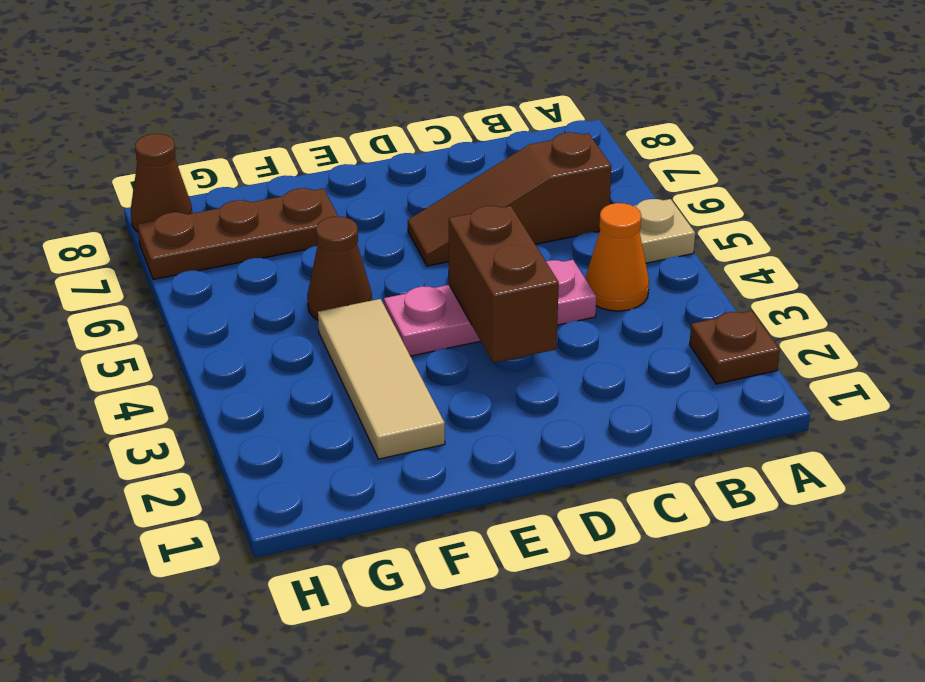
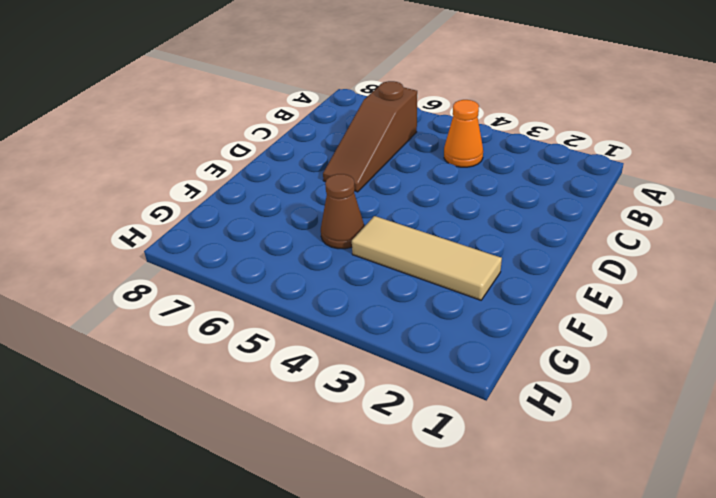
none -> brown 1x1 plate [690,311,780,384]
none -> tan 1x1 plate [634,199,695,263]

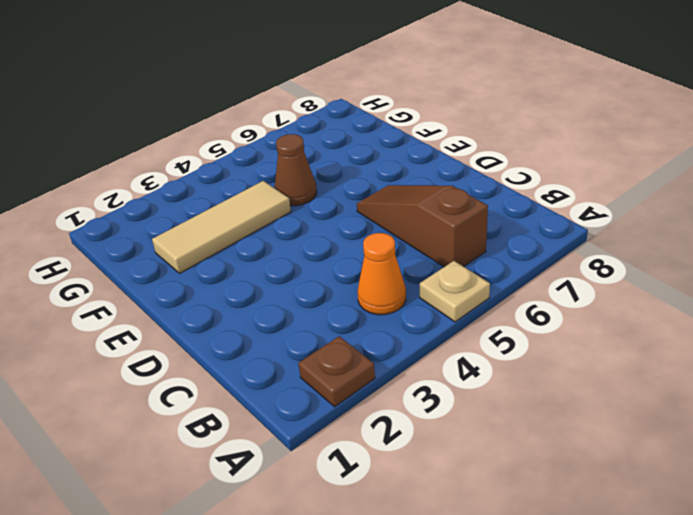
none -> pink 1x3 plate [384,260,596,356]
none -> brown 1x3 plate [137,188,338,280]

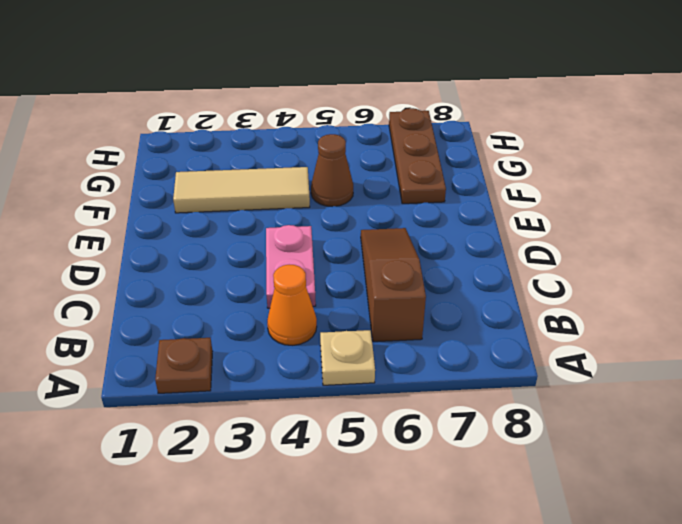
pink 1x2 plate [266,225,316,308] -> pink 1x3 plate [384,260,596,356]
none -> brown 1x1 cone [131,134,192,232]
none -> brown 1x2 brick [449,206,559,363]

